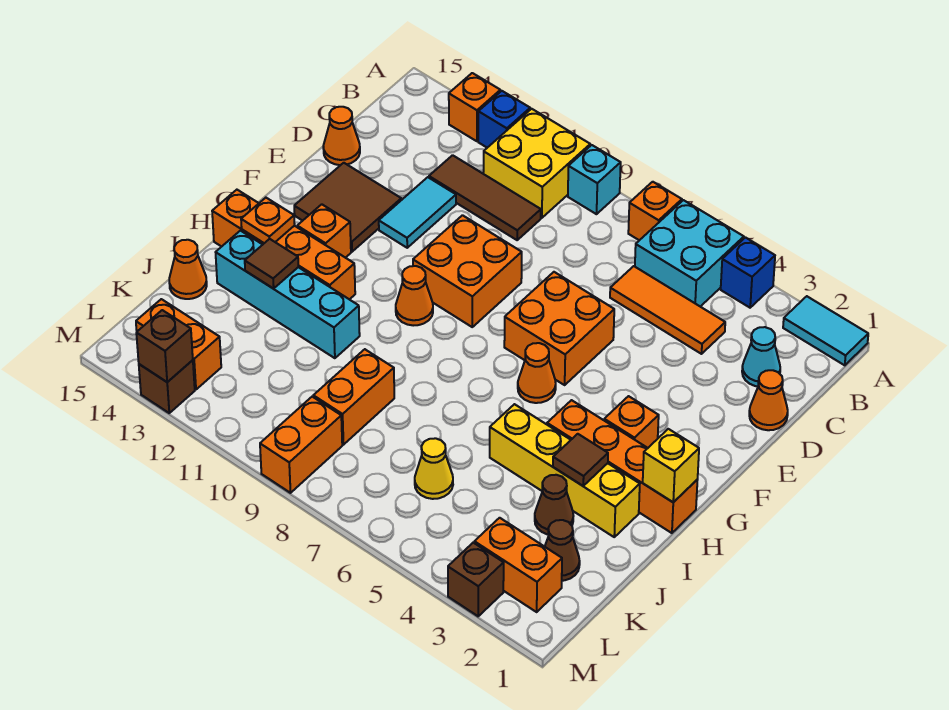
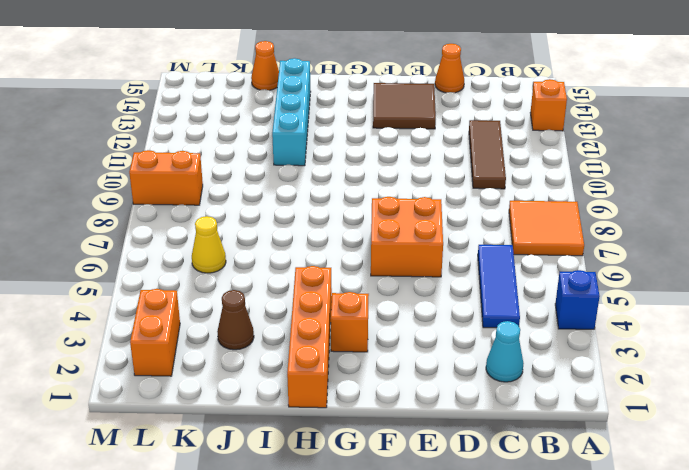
orange 2x2 tile [509,201,584,256] -> orange 1x1 brick [628,182,682,240]
blue 1x3 tile [478,245,520,328] -> orange 1x3 tile [610,266,725,354]
none -> cyan 1x2 tile [783,296,868,365]
none -> cyan 2x2 brick [635,200,744,307]
none -> cyan 1x1 brick [568,145,621,214]
none -> yellow 2x2 brick [483,109,590,218]

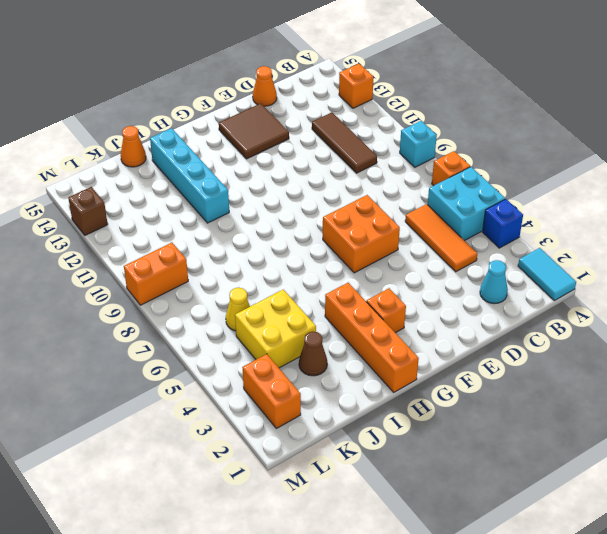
yellow 2x2 brick [235,290,316,368] -> yellow 2x2 brick moved to [483,109,590,218]
none -> blue 1x1 brick [478,91,530,148]
none -> orange 1x1 cone [749,370,788,430]
none -> cyan 1x2 tile [379,177,456,248]
none -> orange 2x2 brick [413,215,522,327]

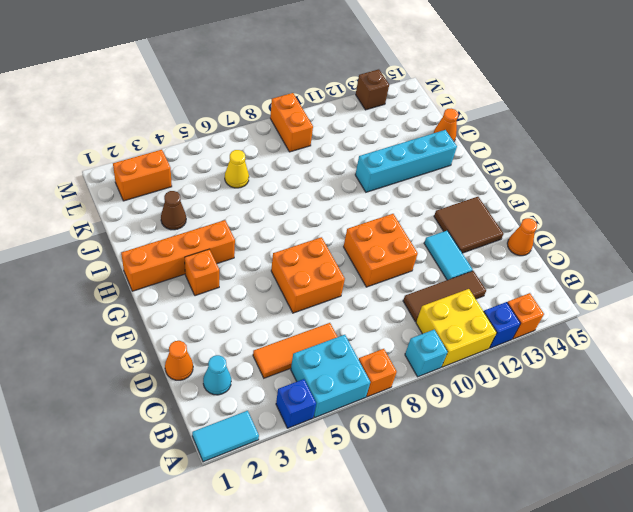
none -> orange 1x1 cone [518,343,556,403]
none -> orange 1x1 cone [396,266,433,326]
none -> orange 1x1 brick [297,204,351,258]
none -> orange 1x4 brick [212,190,355,300]

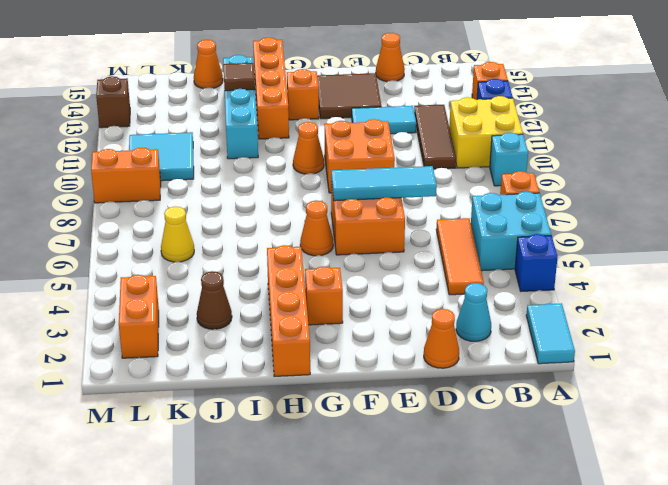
cyan 1x3 tile [331,166,437,201] -> none
cyan 2x2 tile [129,132,194,181] -> none
none -> yellow 1x4 brick [490,404,640,537]
none -> orange 1x2 brick [313,349,394,445]
none -> brown 1x1 cone [545,520,580,581]
none -> orange 1x2 brick [136,299,221,389]

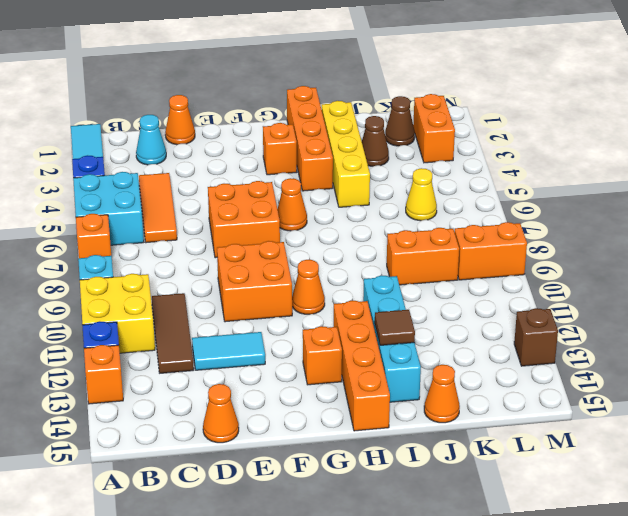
none -> brown 2x2 tile [294,163,401,252]
none -> orange 1x2 brick [136,299,221,389]
none -> brown 1x1 brick [448,543,504,616]
none -> yellow 1x1 brick [643,429,699,502]

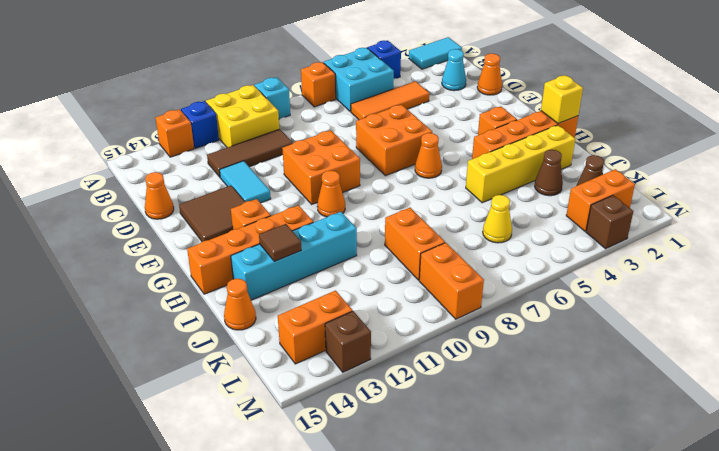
none -> orange 1x1 plate [241,198,295,243]
none -> brown 1x1 tile [553,434,608,486]
none -> brown 1x1 brick [136,310,193,382]

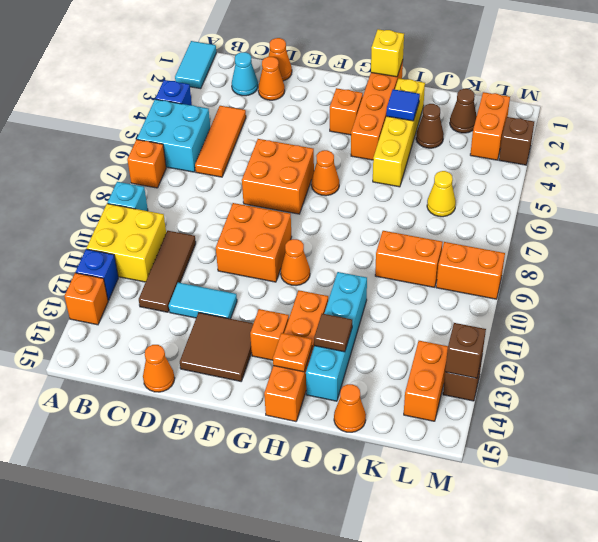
orange 1x1 cone [258,57,285,100] -> none
blue 1x1 tile [386,89,420,121] -> brown 1x1 tile [553,434,608,486]

